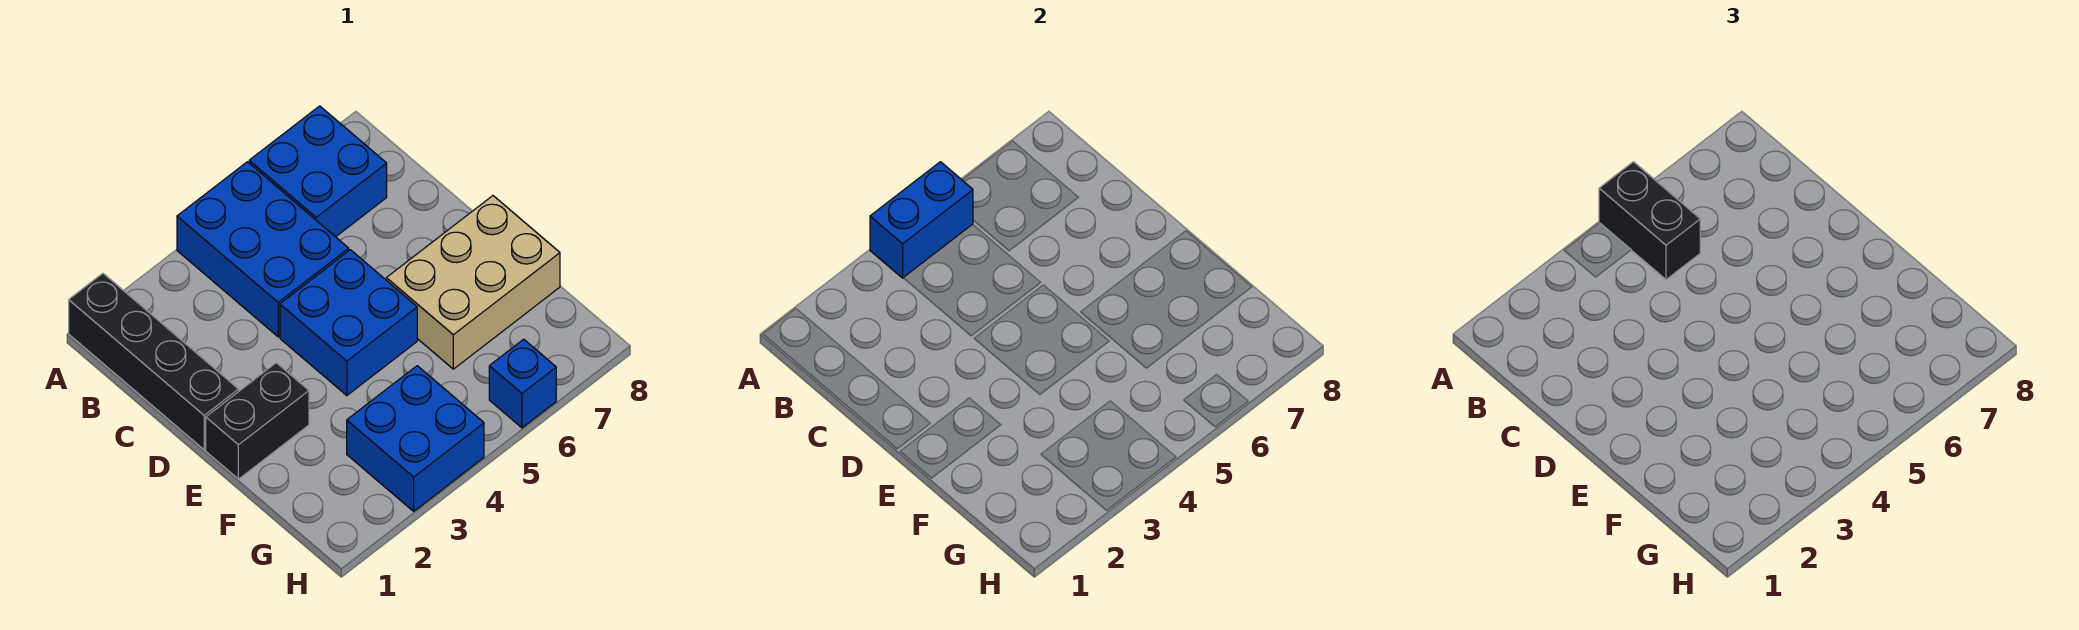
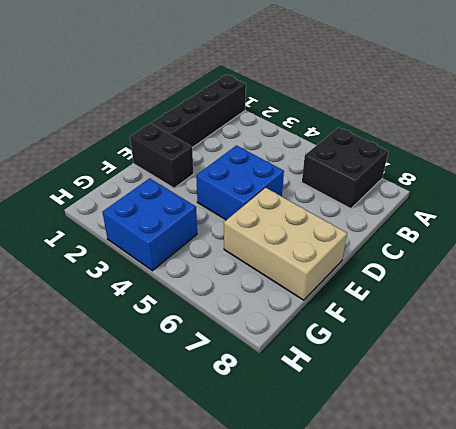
black 2x2 brick [302,127,389,209] -> blue 2x2 brick [249,106,387,237]
none -> blue 2x3 brick [177,162,349,337]
none -> blue 1x1 brick [489,339,556,428]

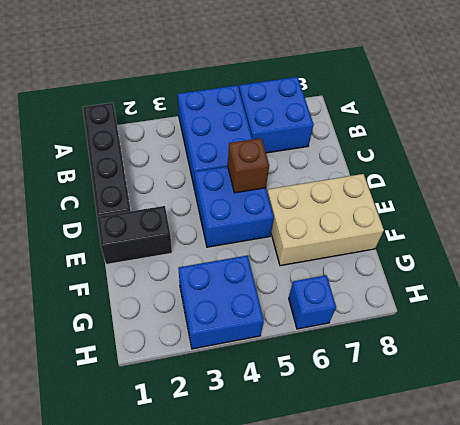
brown 1x1 brick [228,138,269,193] -> none
none -> blue 1x2 brick [870,162,973,278]
none -> black 1x2 brick [1599,162,1700,280]

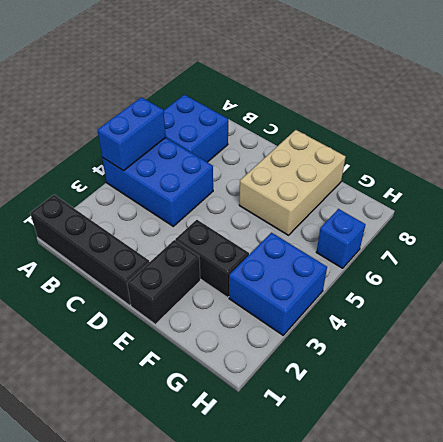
black 1x2 brick [175,220,249,298] -> black 1x2 brick moved to [1599,162,1700,280]
none -> blue 2x2 brick [280,250,417,396]

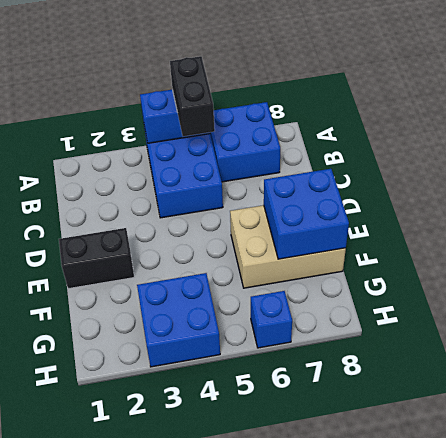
blue 2x2 brick [264,169,349,259] -> blue 2x2 brick moved to [280,250,417,396]
none -> black 1x4 brick [69,273,239,450]

